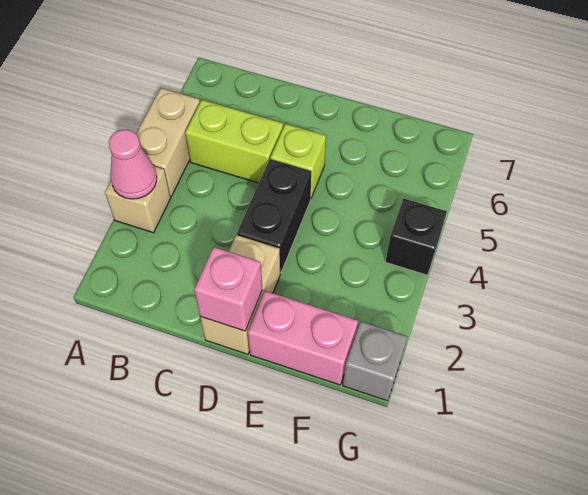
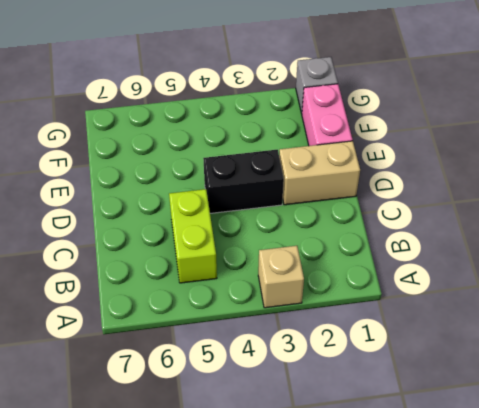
none -> tan 1x2 brick [136,88,200,196]
none -> lime 1x1 brick [270,124,326,198]

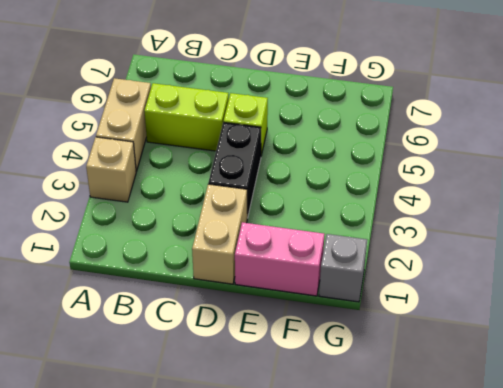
none -> black 1x1 brick [385,199,447,275]
none -> pink 1x1 cone [109,130,157,199]

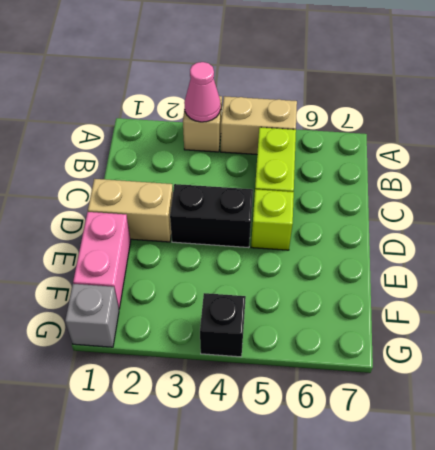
none -> pink 1x1 brick [194,247,262,331]

